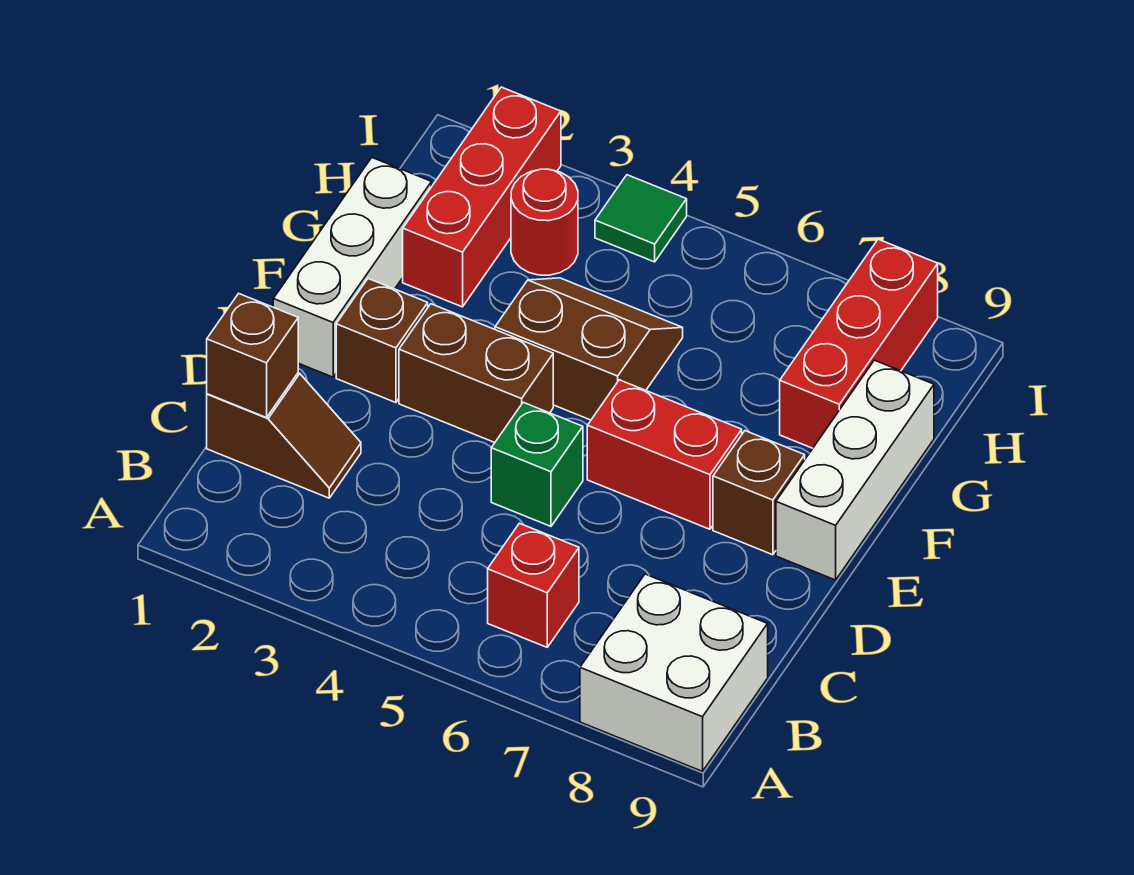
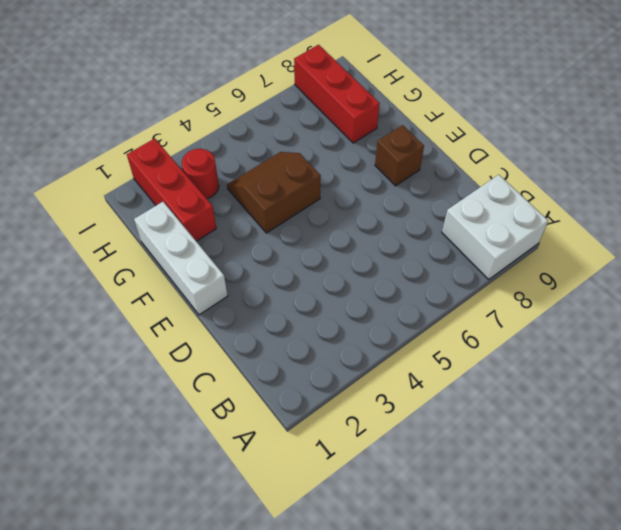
none -> red 1x1 brick [488,523,579,647]
none -> brown 1x2 slope [207,373,361,498]
none -> green 1x1 brick [491,402,583,526]

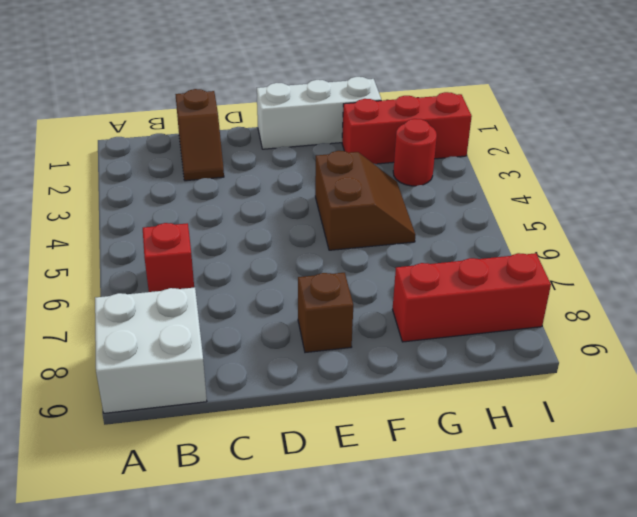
none -> green 1x1 brick [491,402,583,526]
none -> brown 1x1 brick [336,279,428,403]
none -> brown 1x2 brick [399,304,553,443]

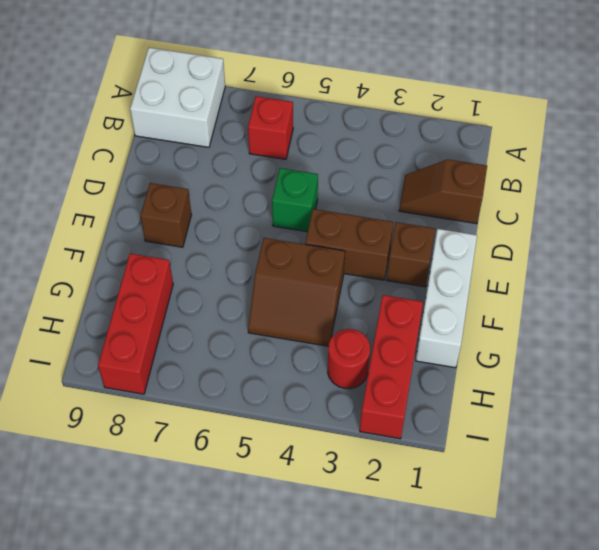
none -> red 1x2 brick [587,380,742,529]
none -> white 1x3 brick [776,360,934,580]
none -> green 1x1 tile [595,175,687,262]

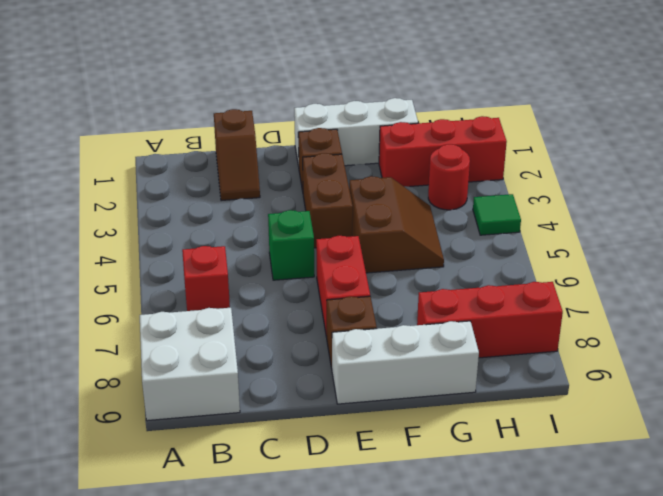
none -> brown 1x1 brick [207,293,298,418]

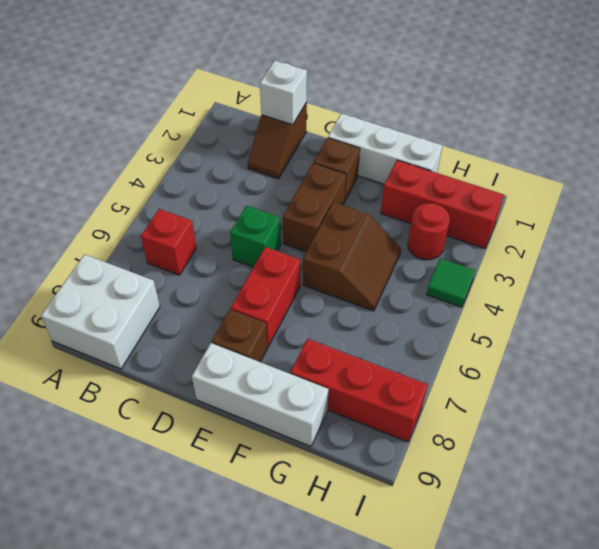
white 1x1 brick [260,61,307,125] -> brown 1x1 brick [207,293,298,418]

